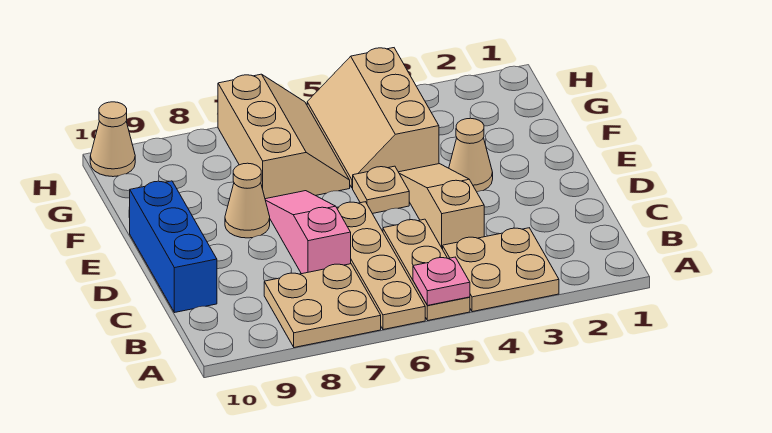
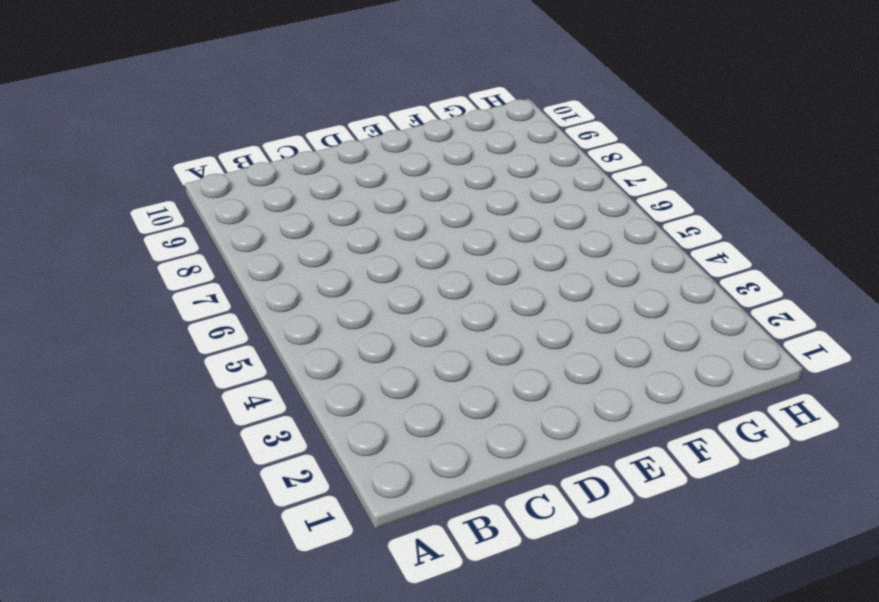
none -> tan 2x2 plate [443,228,559,312]
none -> tan 1x3 plate [383,219,470,320]
none -> tan 1x4 plate [337,202,425,330]

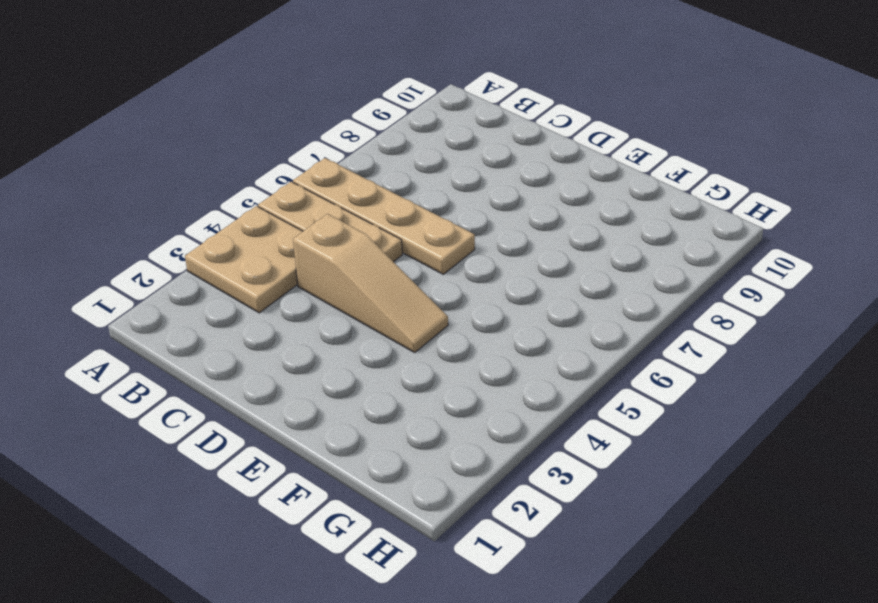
none -> tan 2x2 plate [264,264,381,348]
none -> pink 1x3 slope [265,191,351,274]
none -> blue 1x3 brick [130,181,217,312]

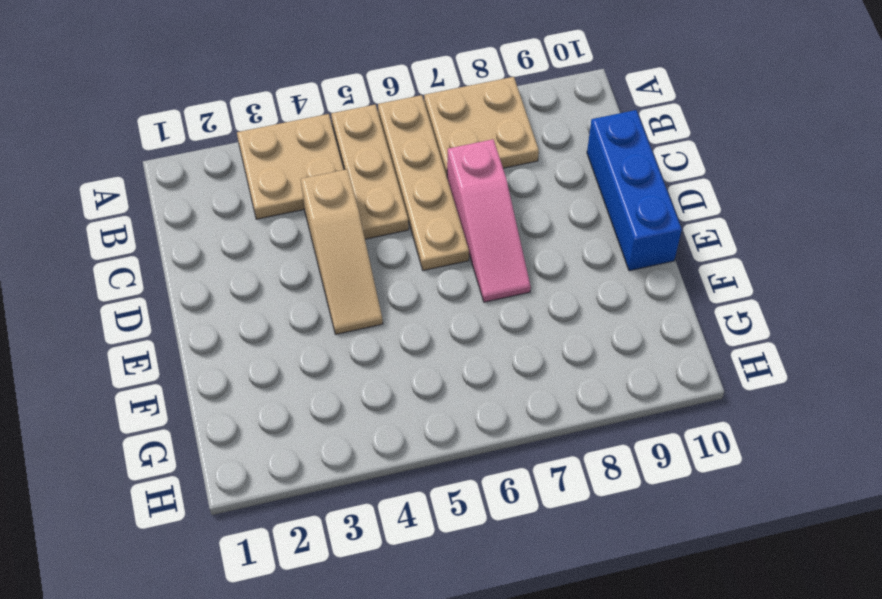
none -> tan 1x1 cone [449,118,493,192]
none -> tan 1x1 plate [353,166,409,214]
none -> tan 1x1 cone [225,163,270,238]

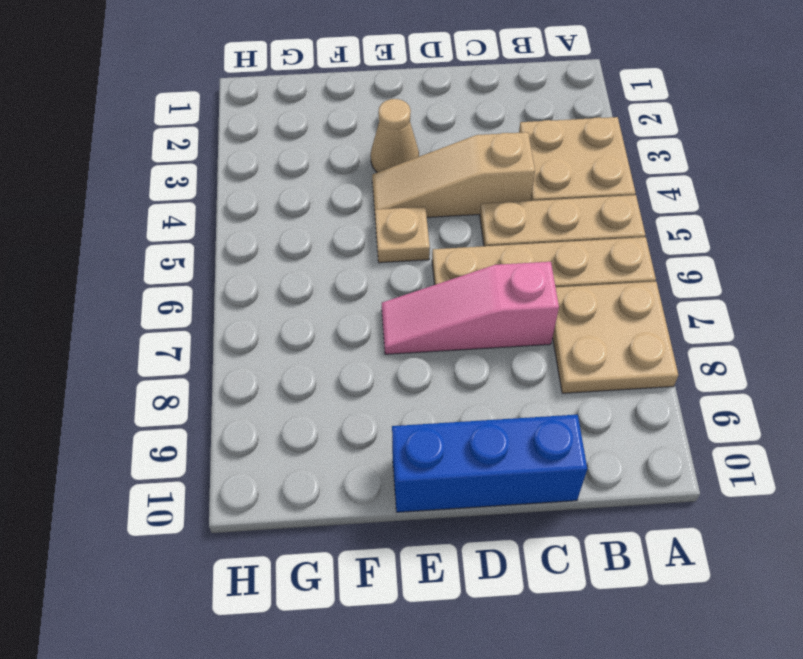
none -> tan 1x1 cone [225,163,270,238]
none -> tan 2x3 slope [307,48,439,188]
none -> tan 2x3 slope [218,74,350,199]

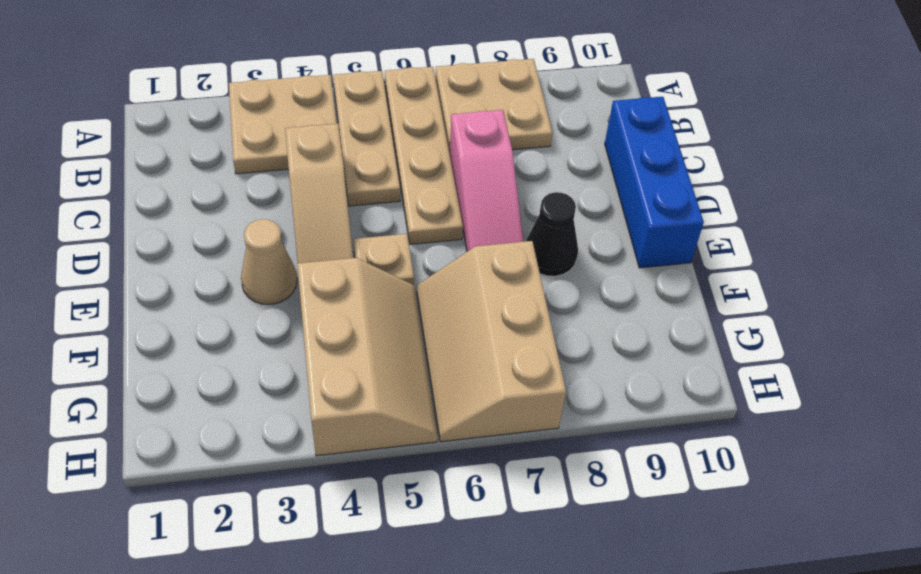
black 1x1 cone [526,192,578,276] -> tan 1x1 cone [225,163,270,238]
none -> tan 1x1 cone [90,102,135,177]
none -> pink 1x1 plate [413,257,470,305]

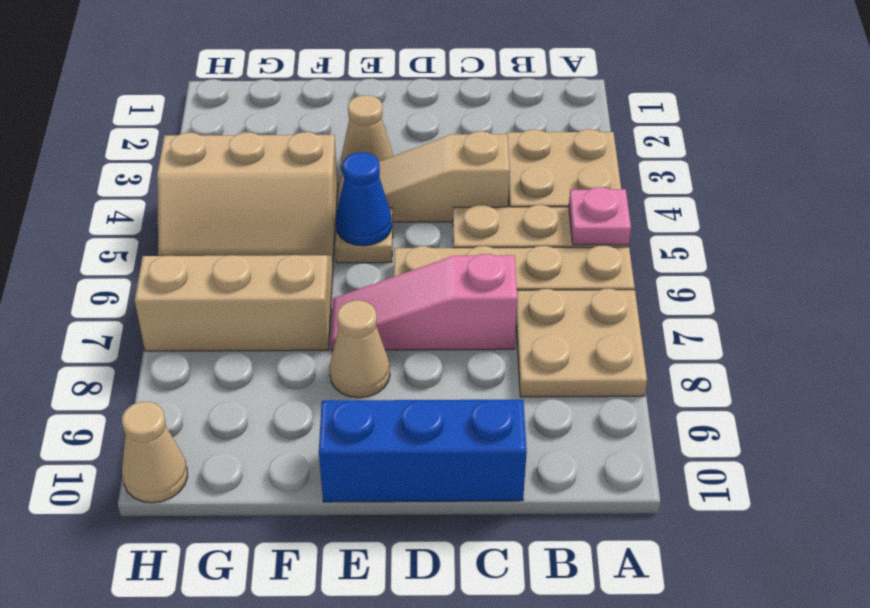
blue 1x1 cone [336,152,392,246] -> none

